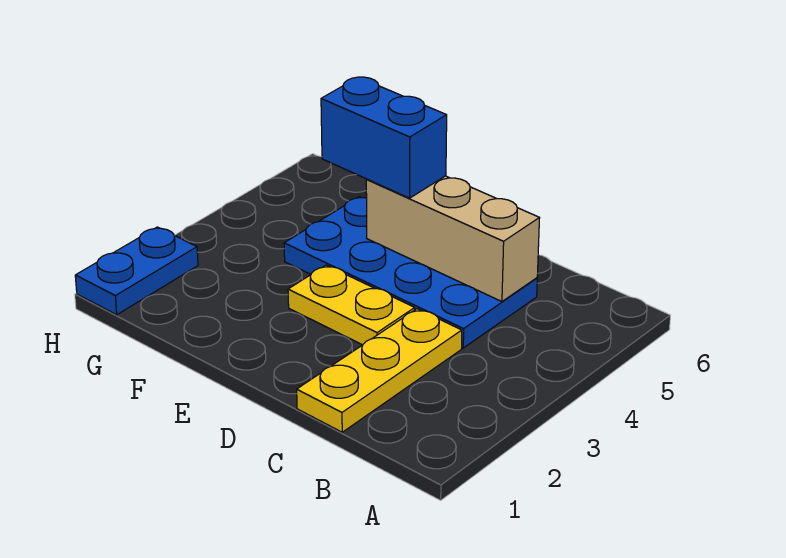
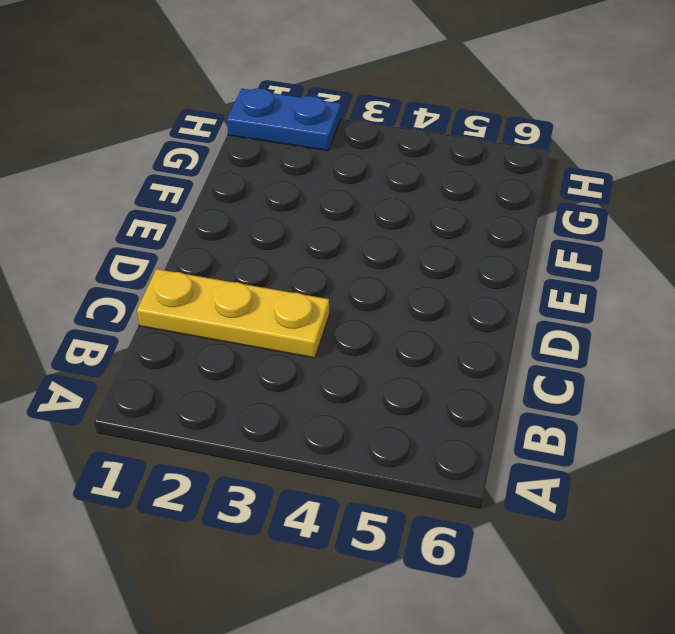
none -> blue 2x4 plate [284,197,537,348]
none -> yellow 1x2 plate [288,265,415,345]

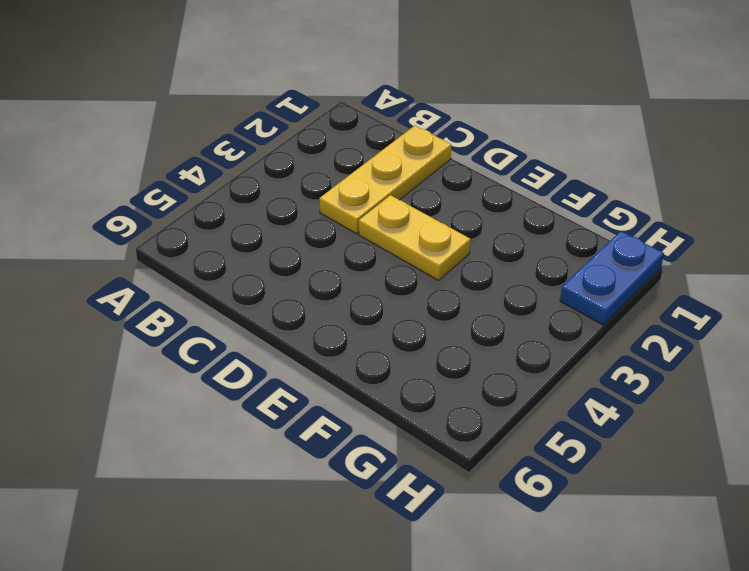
none -> blue 2x4 plate [284,197,537,348]
none -> tan 1x3 brick [366,176,540,302]

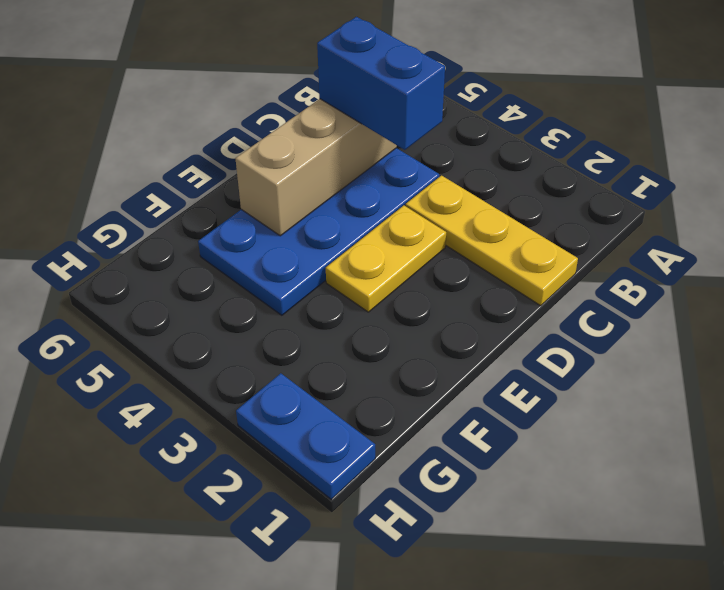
blue 1x2 brick [317,17,445,150] -> blue 1x2 brick turned to [321,77,447,198]

